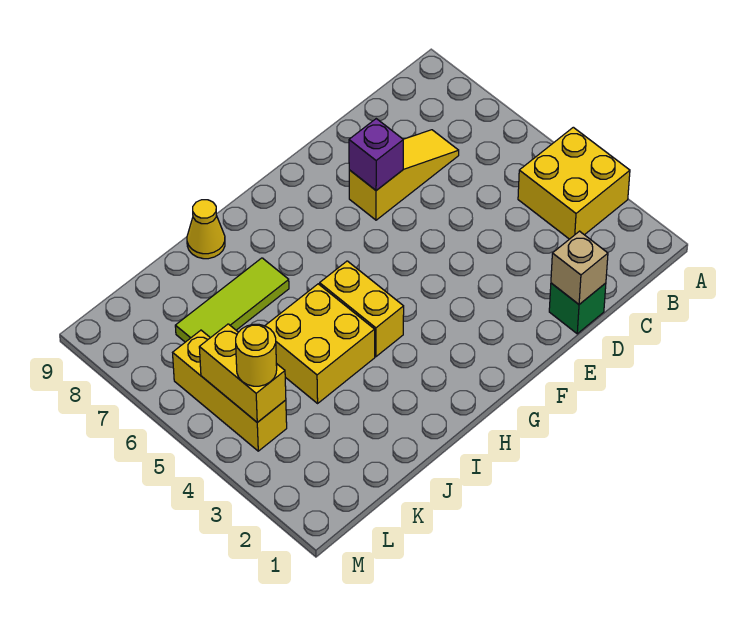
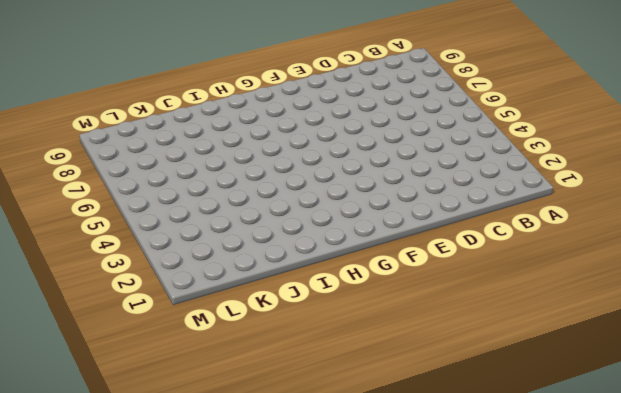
none -> yellow 2x2 brick [518,127,630,239]
none -> yellow 1x3 slope [349,130,459,220]
none -> green 1x1 brick [549,283,606,334]

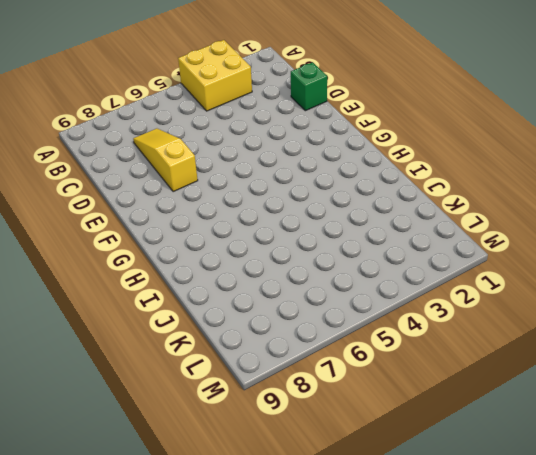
none -> yellow 1x2 brick [320,261,404,357]
none -> yellow 2x2 brick [265,284,375,403]
none -> lime 1x3 tile [175,258,289,342]

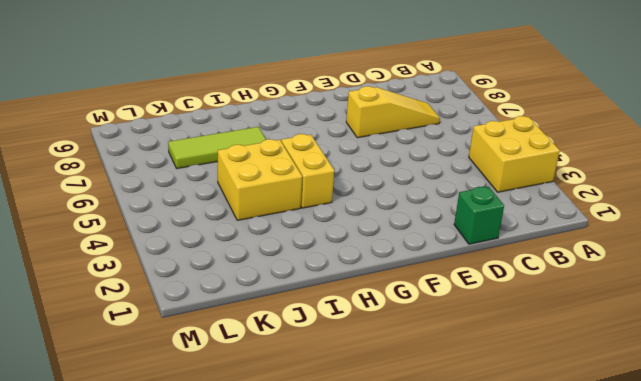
none -> yellow 1x1 cone [187,200,225,259]
none -> yellow 1x3 brick [173,330,287,451]
none -> tan 1x1 brick [551,231,608,304]

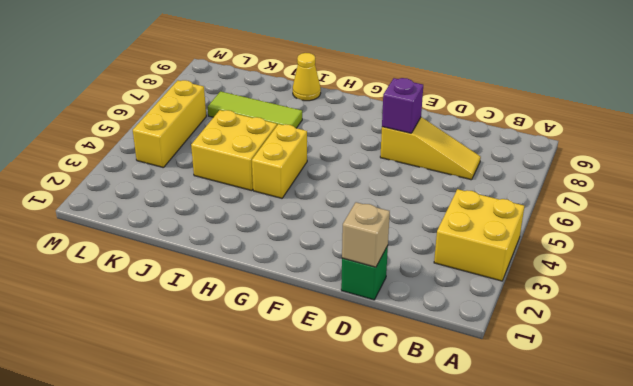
none -> yellow 1x2 brick [199,324,286,422]
none -> yellow 1x1 round brick [236,324,277,386]

